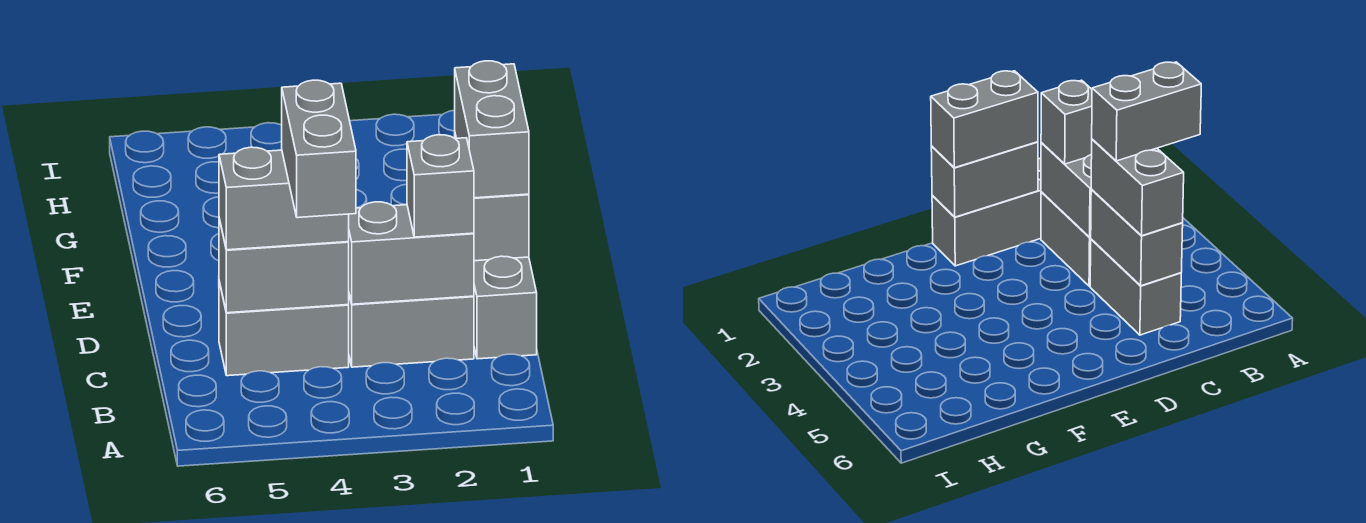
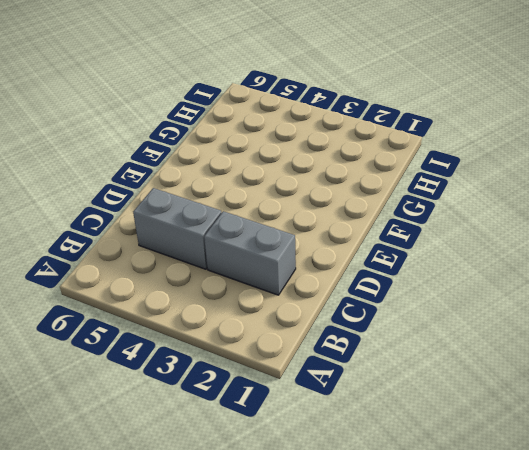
none -> grey 1x3 brick [474,256,537,359]
none -> grey 1x2 brick [349,202,474,304]

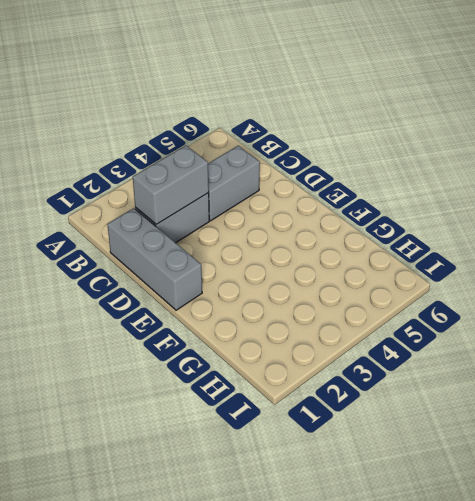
none -> grey 1x2 brick [219,219,349,313]
none -> grey 1x2 brick [455,135,529,261]

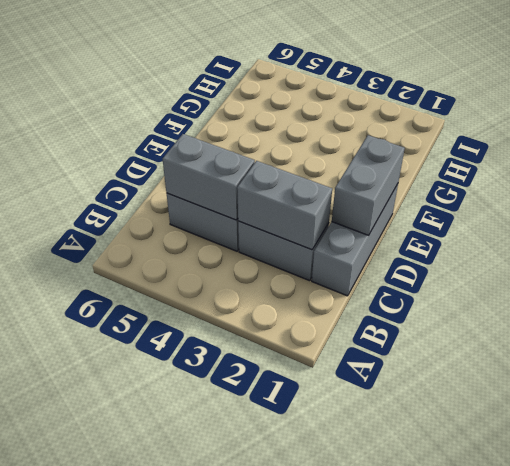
none -> grey 1x1 brick [407,135,474,237]
none -> grey 1x2 brick [219,147,349,250]

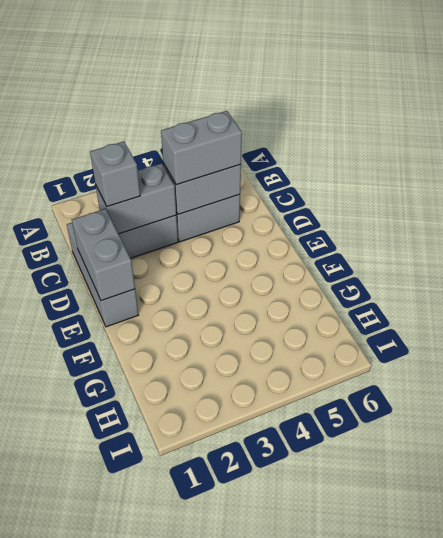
none -> grey 1x2 brick [455,61,529,198]
none -> grey 1x2 brick [282,80,356,218]

